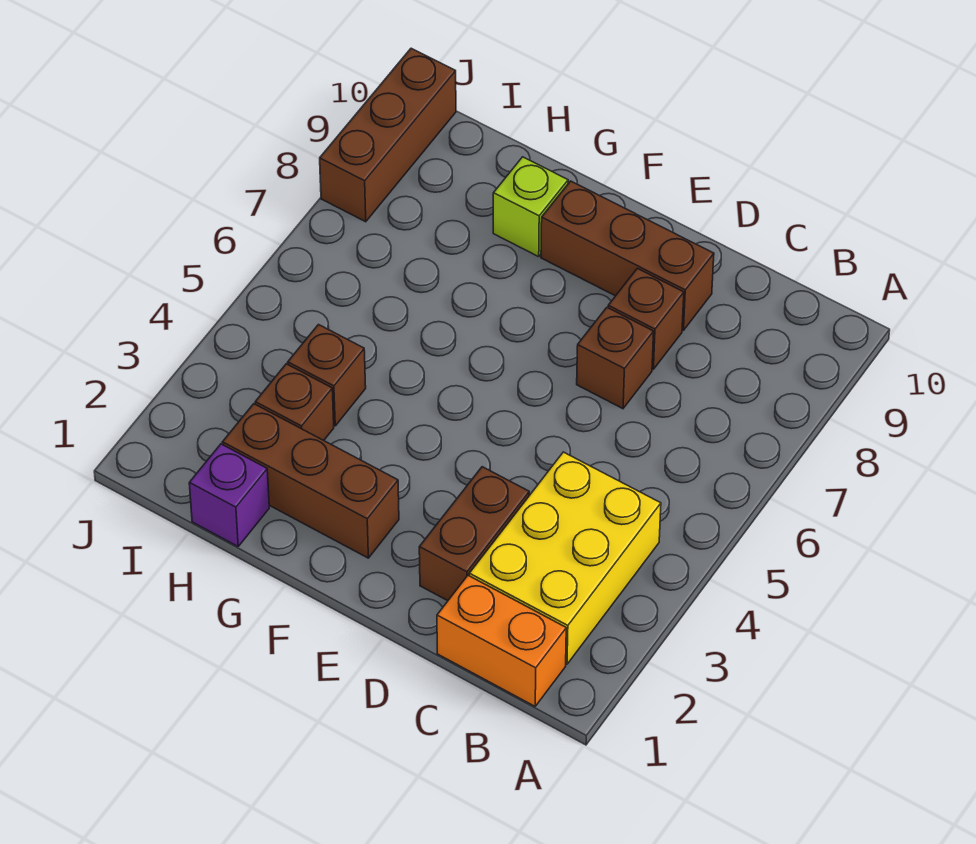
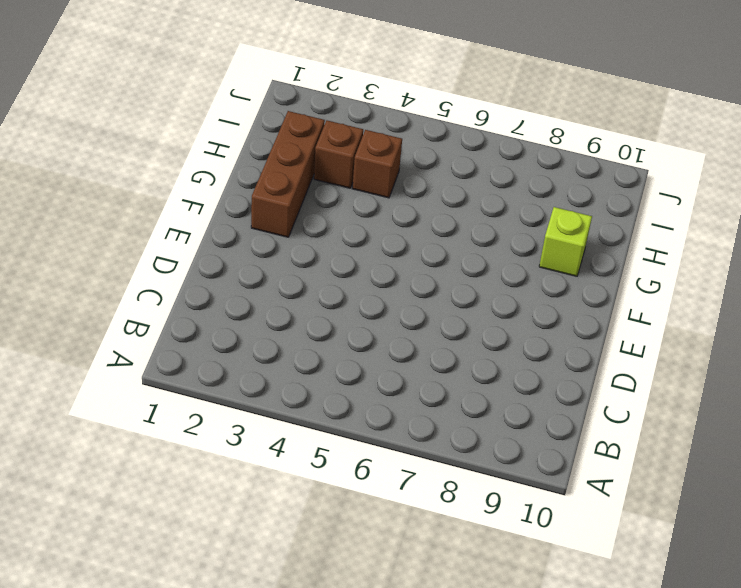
none -> orange 1x2 brick [437,576,566,706]
none -> yellow 2x3 brick [469,452,661,664]
none -> brown 1x2 brick [419,467,529,601]

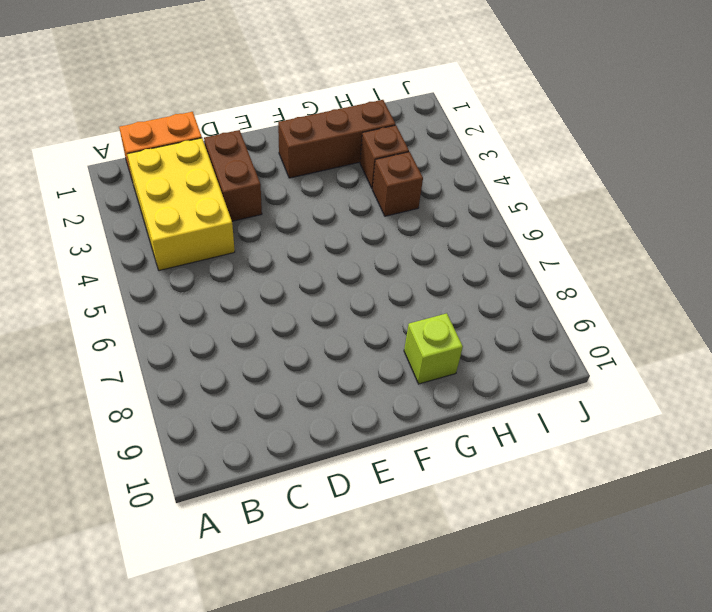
none -> brown 1x1 brick [577,308,654,409]
none -> brown 1x1 brick [608,268,684,369]
none -> brown 1x3 brick [541,181,714,330]

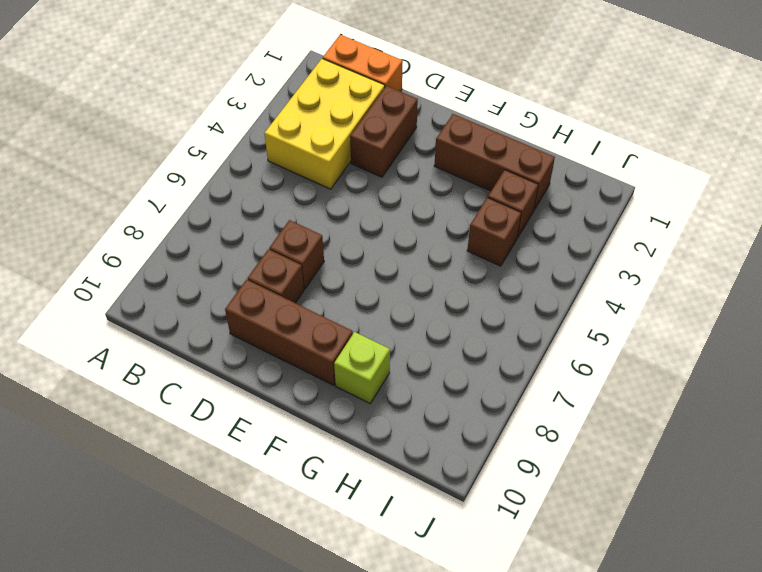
none -> purple 1x1 brick [189,444,269,546]
none -> brown 1x3 brick [320,48,456,222]

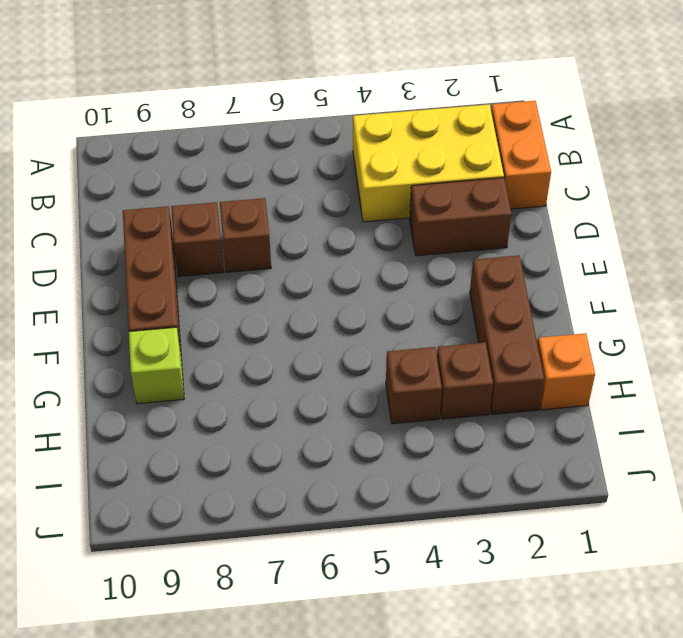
orange 1x1 brick [537,333,595,410] -> purple 1x1 brick [189,444,269,546]
none -> brown 1x3 brick [320,48,456,222]

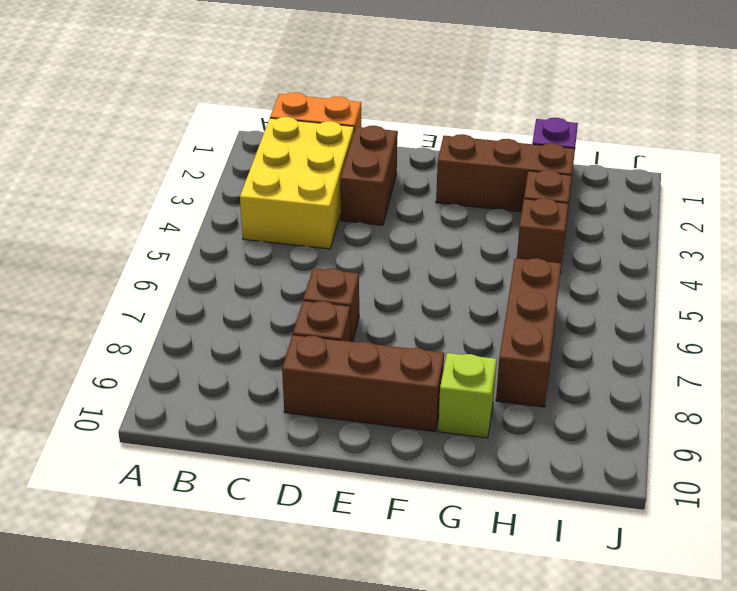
brown 1x3 brick [496,258,561,407] -> brown 1x3 brick moved to [320,48,456,222]

